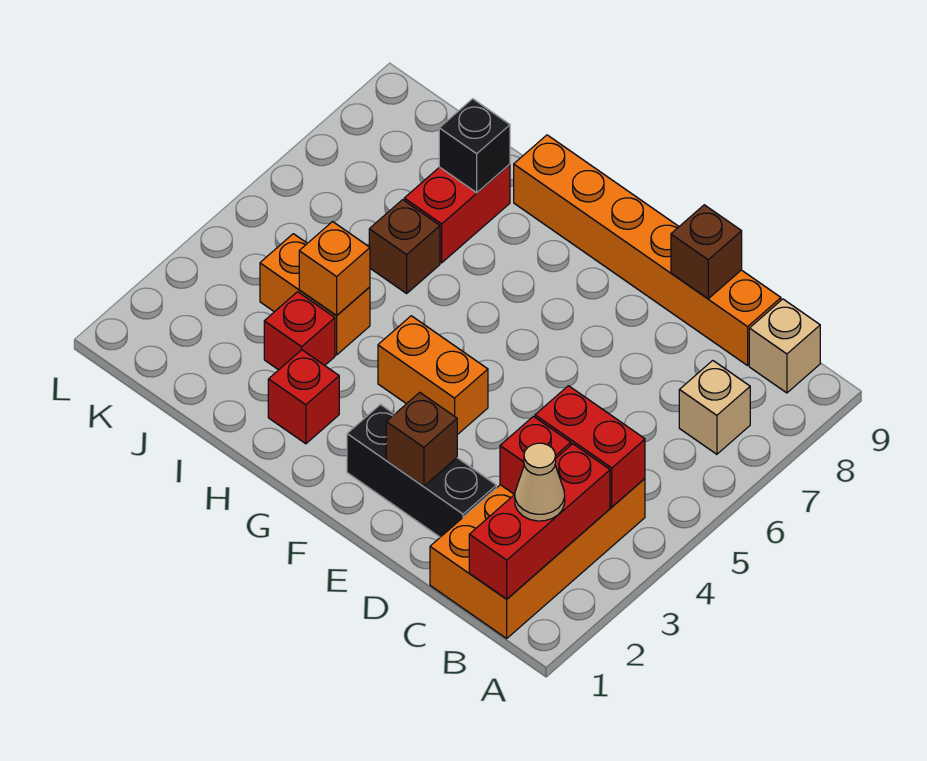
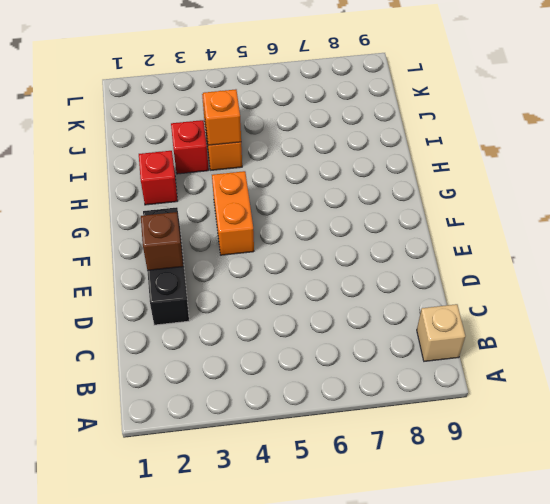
none -> orange 2x4 brick [430,479,645,638]
none -> tan 1x1 brick [679,361,750,454]
none -> orange 1x6 brick [514,135,781,366]

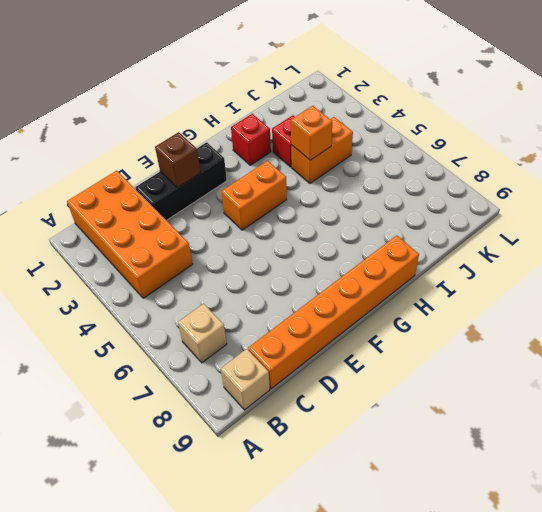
none -> brown 1x1 brick [369,200,440,293]
none -> red 1x2 brick [404,164,510,263]
none -> red 1x3 brick [469,444,610,599]

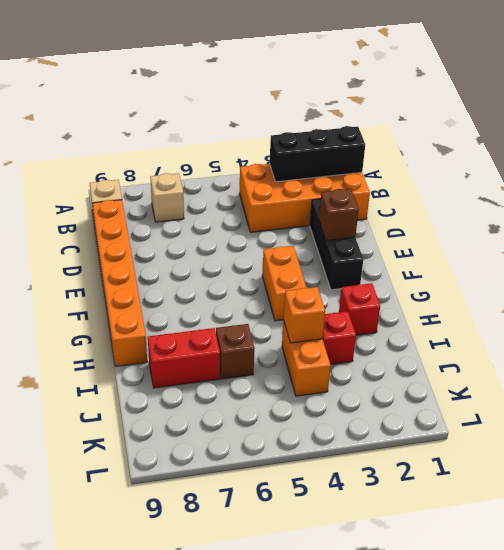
black 1x3 brick [270,126,365,182] -> red 1x3 brick [469,444,610,599]
none -> red 1x2 brick [535,386,645,507]
none -> red 1x1 brick [500,416,571,495]
none -> brown 1x1 brick [671,205,742,299]

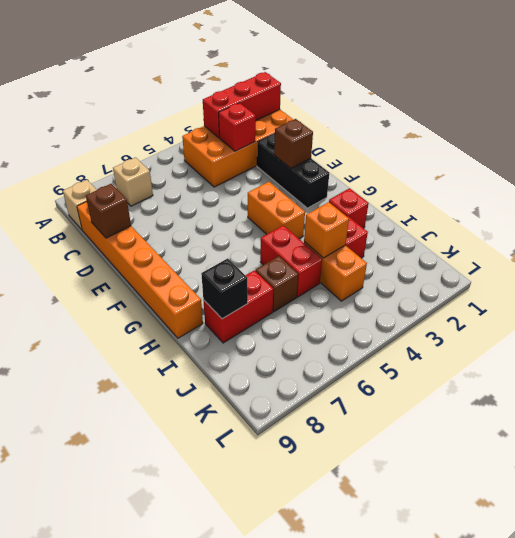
red 1x2 brick [260,225,322,297] -> red 1x2 brick moved to [535,386,645,507]
none -> tan 1x1 cone [515,443,565,521]

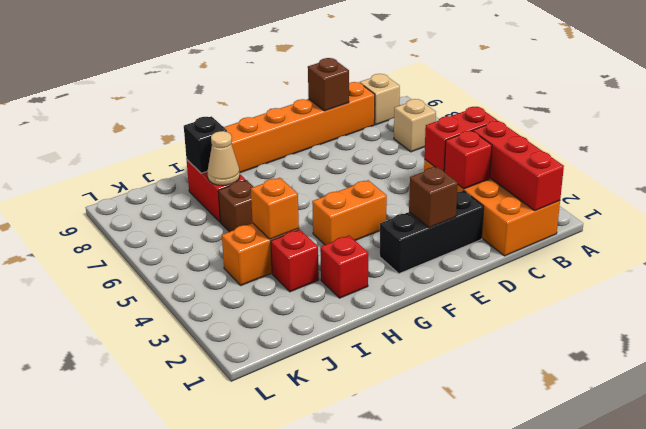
tan 1x1 cone [208,131,240,186] -> tan 1x1 cone moved to [515,443,565,521]

